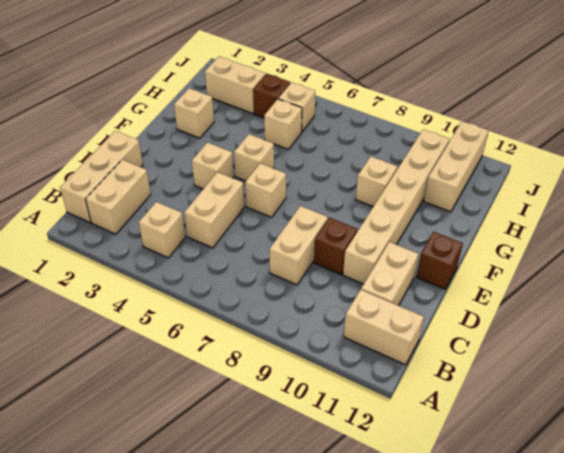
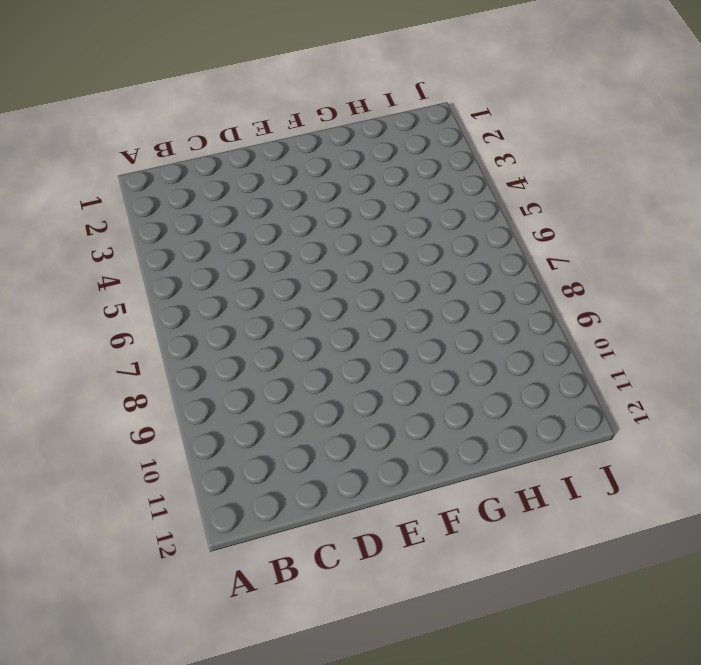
none -> tan 1x3 brick [60,131,143,223]
none -> tan 1x2 brick [86,160,151,234]
none -> tan 1x1 brick [139,202,185,258]

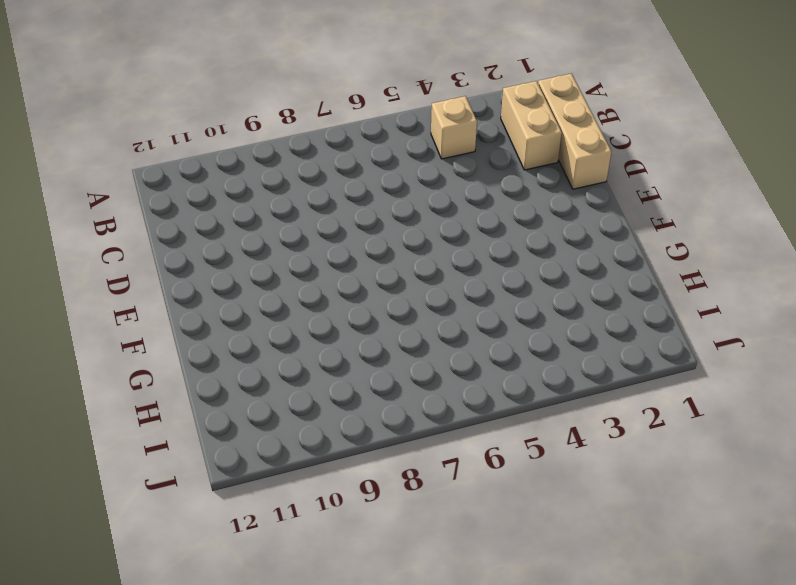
none -> tan 1x2 brick [344,290,424,365]
none -> tan 1x2 brick [184,172,244,248]
none -> tan 1x2 brick [270,206,328,285]

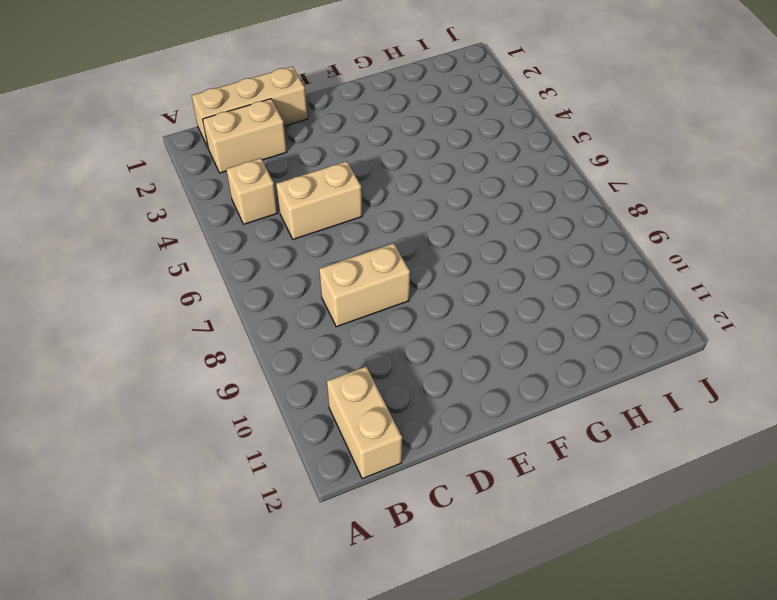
none -> tan 1x2 brick [361,242,419,306]
none -> brown 1x1 brick [314,218,357,275]
none -> tan 1x6 brick [343,129,449,284]

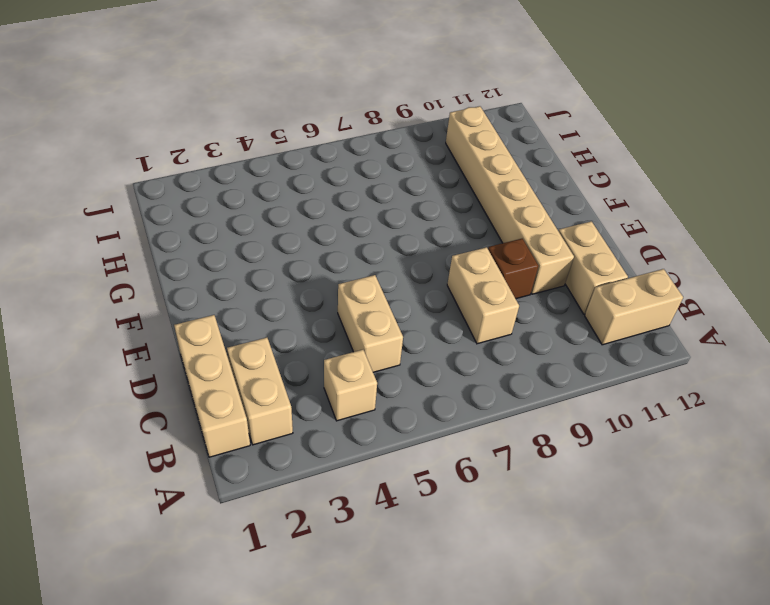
none -> tan 1x1 brick [192,143,234,189]
none -> tan 1x1 brick [245,163,286,217]
none -> brown 1x1 brick [416,232,463,289]

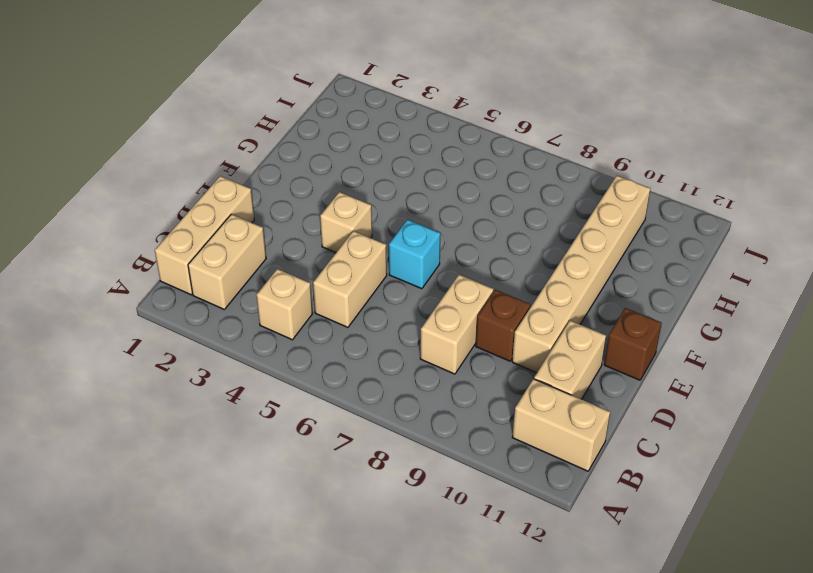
cyan 1x1 brick [389,220,440,289] -> tan 1x1 brick [245,163,286,217]
none -> tan 1x1 brick [234,134,274,181]
none -> tan 1x1 brick [174,88,214,138]
none -> tan 1x1 brick [356,157,397,207]

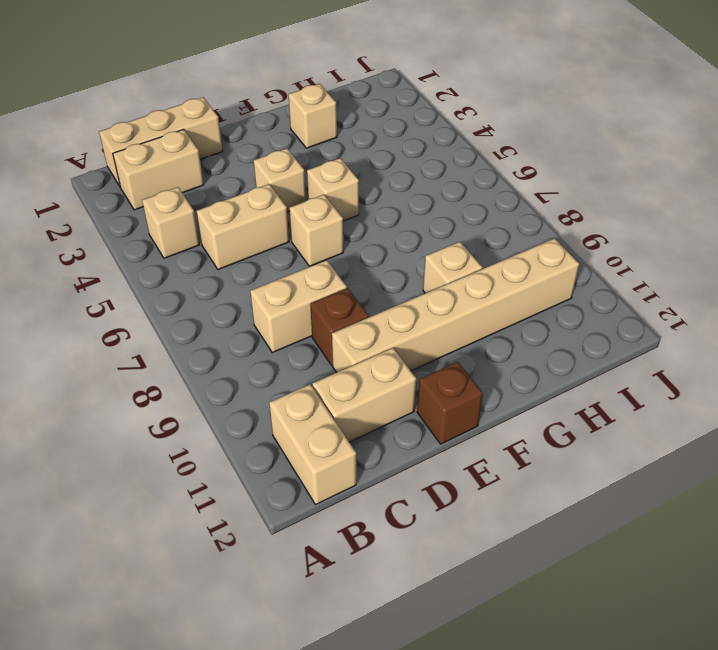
none -> tan 1x1 brick [264,99,302,150]
none -> tan 1x3 brick [424,121,488,212]
none -> tan 1x2 brick [205,57,266,114]

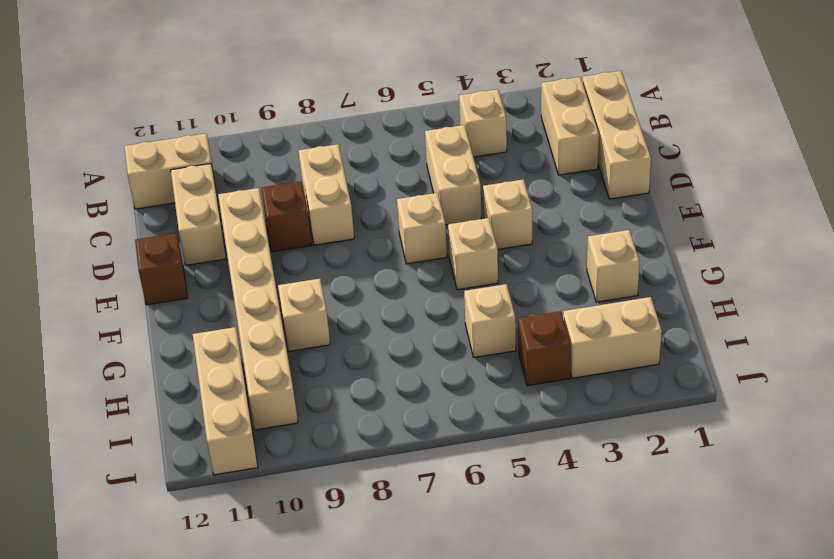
none -> tan 1x1 brick [278,82,315,132]

